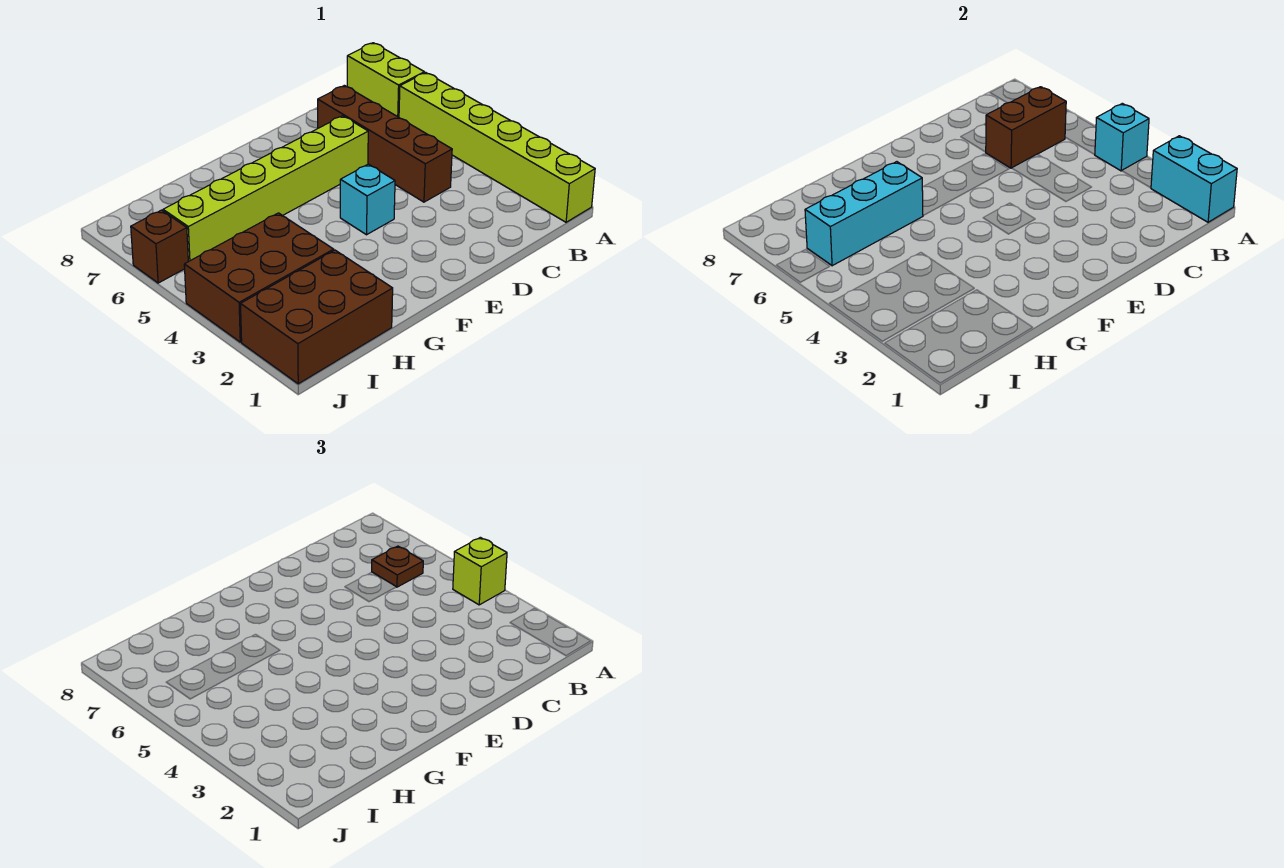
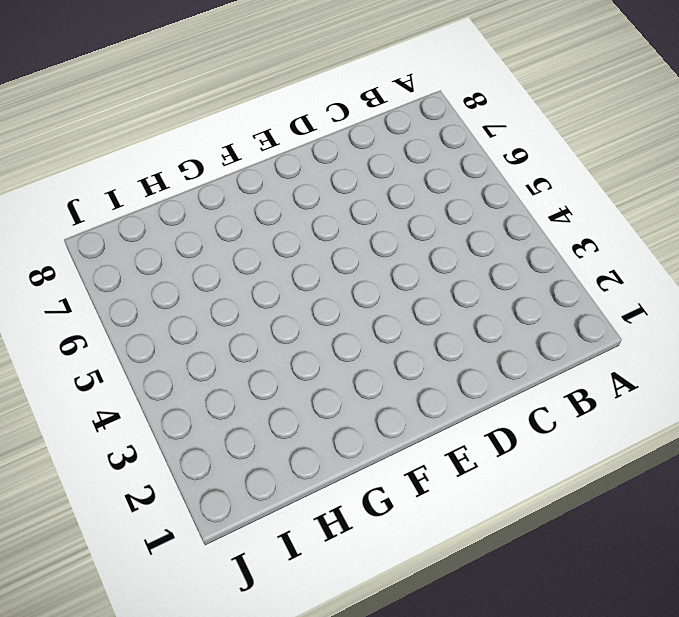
none -> lime 1x6 brick [399,72,595,222]
none -> lime 1x2 brick [347,43,424,117]
none -> brown 1x4 brick [318,85,452,202]

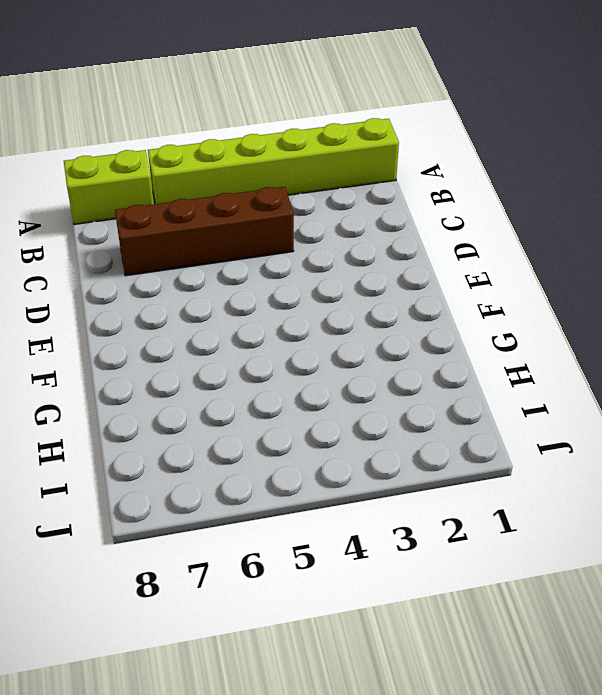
none -> lime 1x6 brick [163,116,368,262]
none -> cyan 1x1 brick [340,164,395,235]
none -> brown 2x3 brick [241,250,393,384]

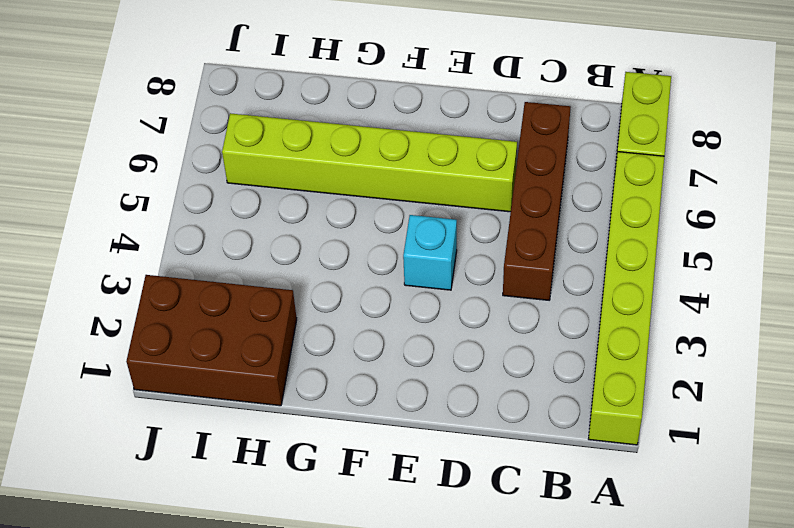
none -> brown 2x3 brick [184,213,334,342]
none -> brown 1x1 brick [131,210,188,283]
none -> cyan 1x2 brick [1151,136,1237,222]

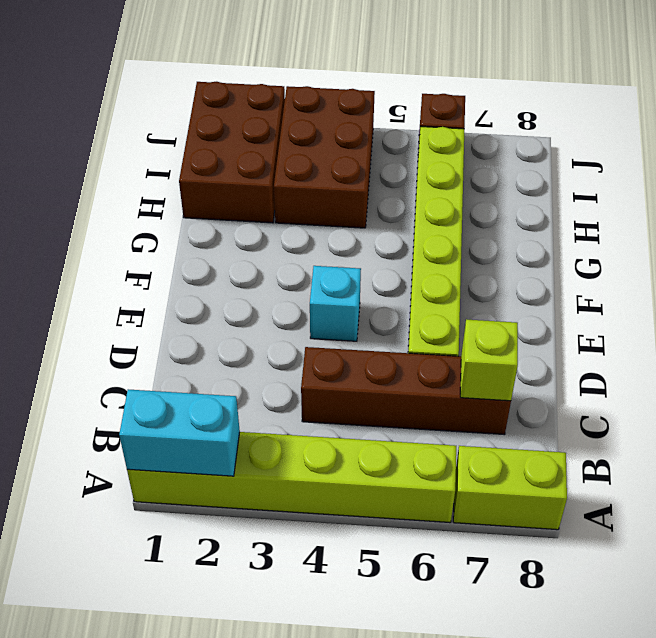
lime 1x1 brick [460,319,518,401] -> lime 1x1 brick moved to [453,537,507,605]
none -> cyan 1x1 brick [1095,103,1149,171]
none -> brown 1x2 brick [986,87,1066,168]
none -> cyan 1x3 brick [805,162,923,266]

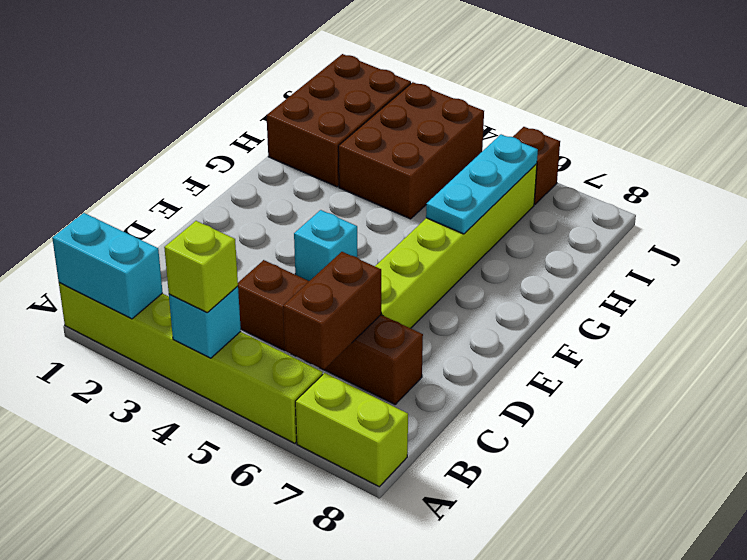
cyan 1x3 plate [426,134,538,234] -> cyan 1x3 brick [805,162,923,266]
none -> brown 1x1 plate [372,546,423,587]

